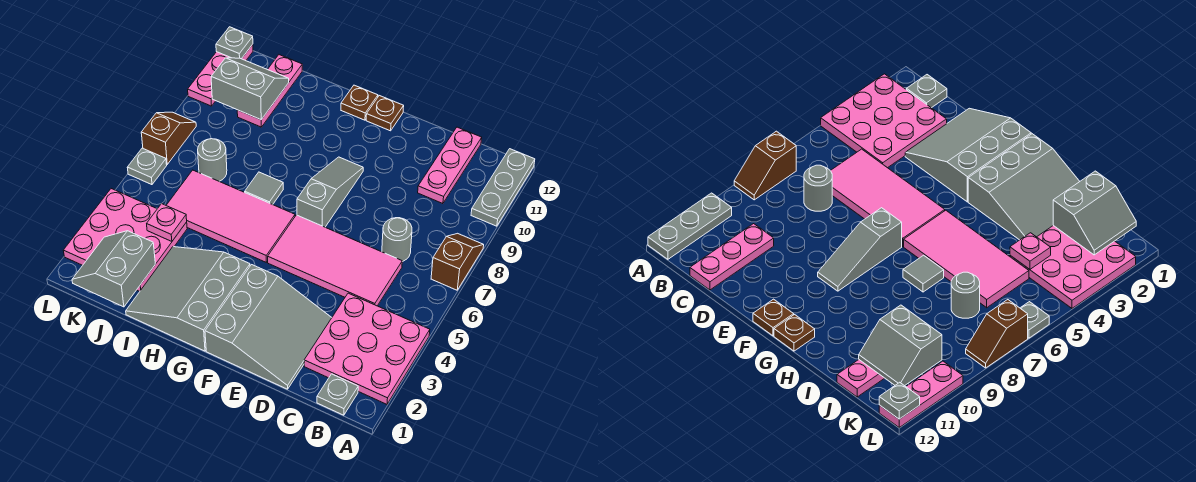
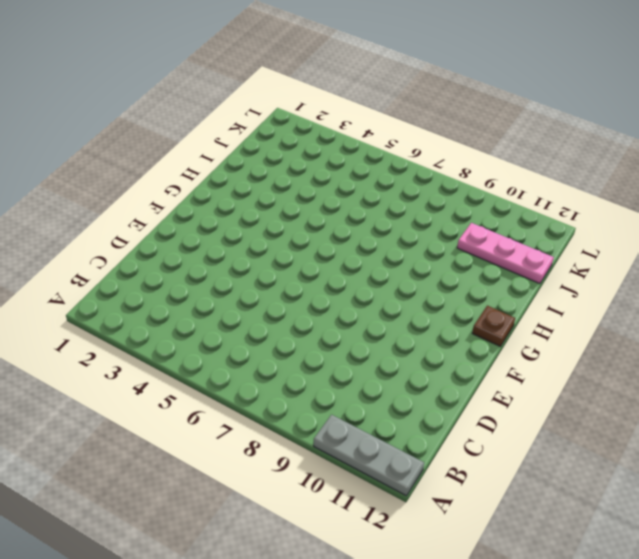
none -> pink 3x3 plate [304,293,430,404]
none -> brown 1x2 slope [431,233,484,290]
none -> grey 1x1 plate [317,374,358,415]

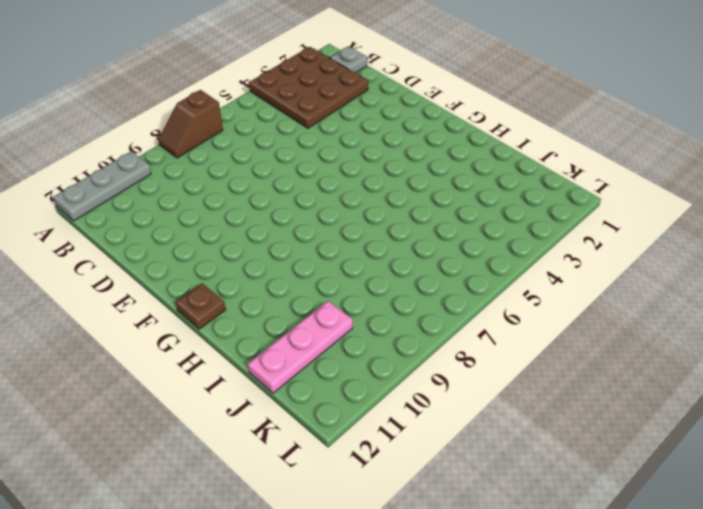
brown 3x3 plate [249,47,368,128] -> pink 3x3 plate [304,293,430,404]
none -> pink 2x4 tile [268,215,402,306]
none -> grey 1x1 round brick [382,218,412,262]
none -> pink 1x3 plate [418,127,482,204]

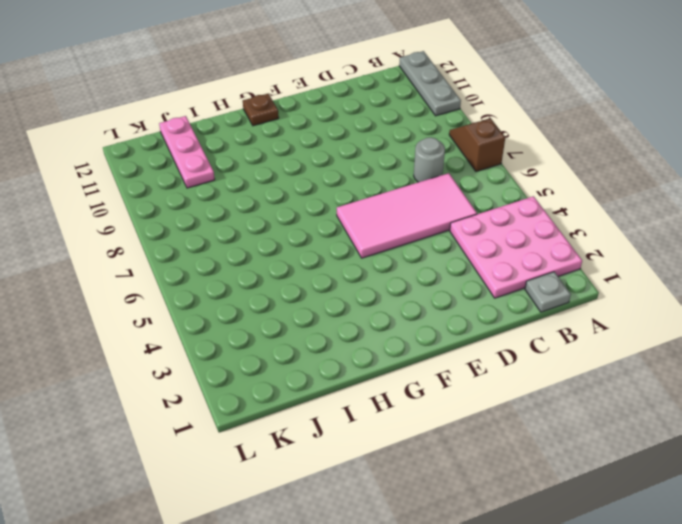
none -> pink 1x3 plate [418,127,482,204]
none -> grey 3x3 slope [205,265,332,389]
none -> grey 1x3 slope [297,157,363,227]

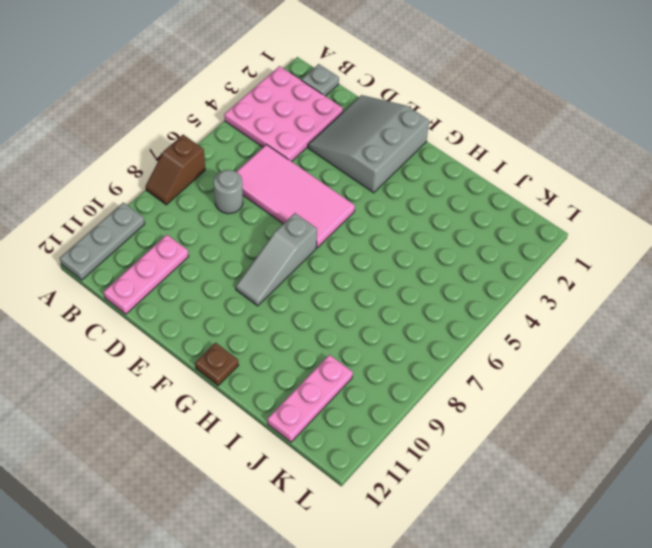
none -> brown 1x1 plate [366,96,404,131]
none -> grey 3x3 slope [126,247,250,351]
none -> pink 2x4 tile [166,170,295,262]

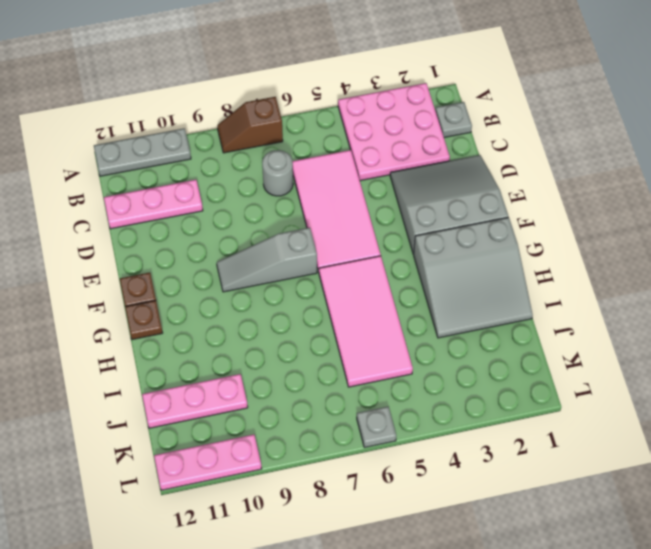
none -> grey 1x1 tile [245,172,283,205]
none -> pink 3x3 plate [63,189,187,291]
none -> grey 1x1 round brick [198,139,227,181]

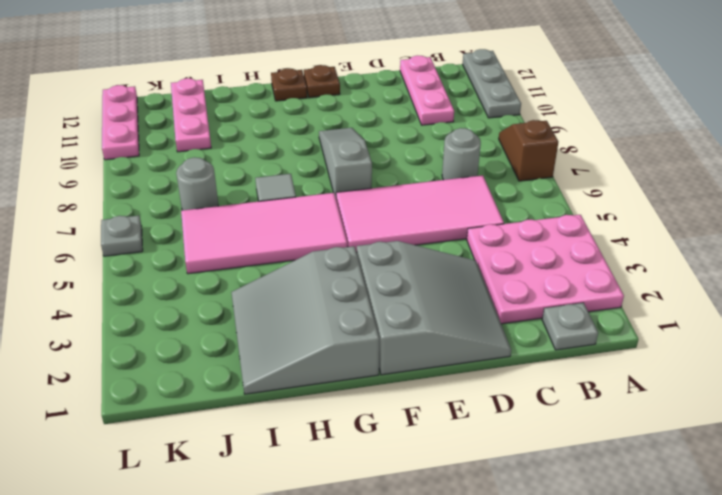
none -> pink 3x3 plate [63,189,187,291]
none -> brown 1x2 slope [141,112,196,164]
none -> grey 2x2 slope [72,231,155,307]

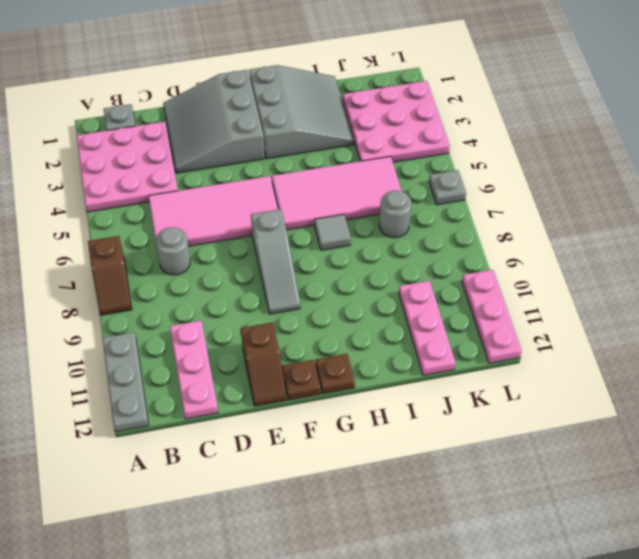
brown 1x2 slope [241,322,287,406] -> brown 1x2 slope moved to [141,112,196,164]
none -> grey 2x2 slope [72,231,155,307]
none -> pink 1x1 plate [147,204,187,241]
none -> grey 2x2 slope [211,58,289,120]

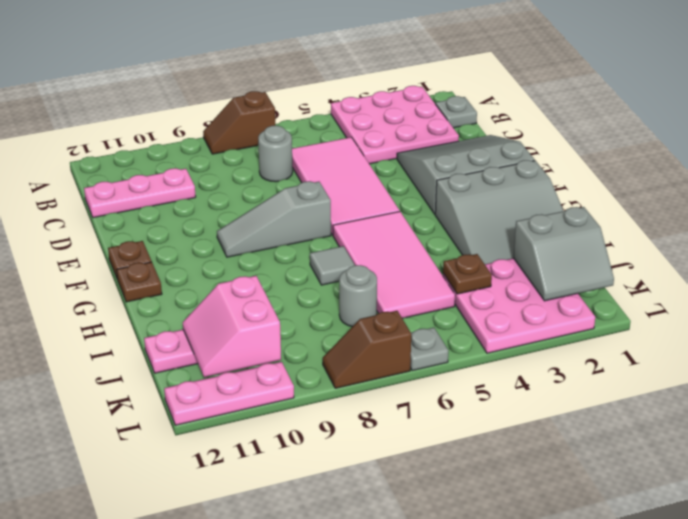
brown 1x1 plate [443,254,492,294] -> pink 1x1 plate [147,204,187,241]
pink 2x2 slope [183,276,281,377] -> grey 2x2 slope [211,58,289,120]
none -> grey 1x3 plate [471,149,535,226]
none -> grey 1x1 plate [216,27,253,59]

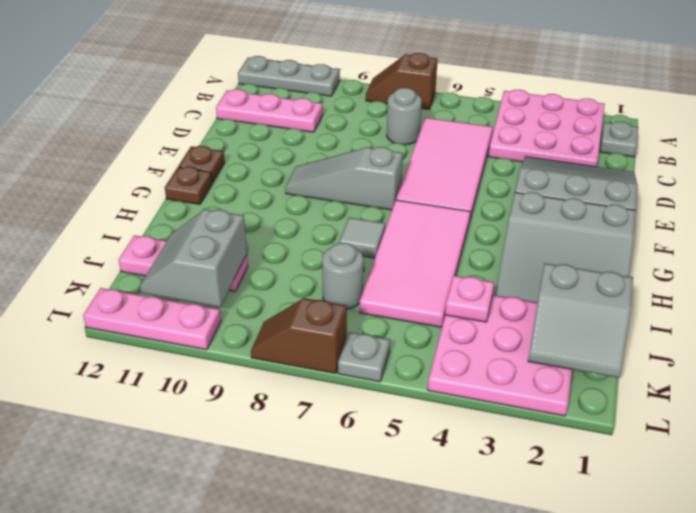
none -> grey 1x1 plate [216,27,253,59]

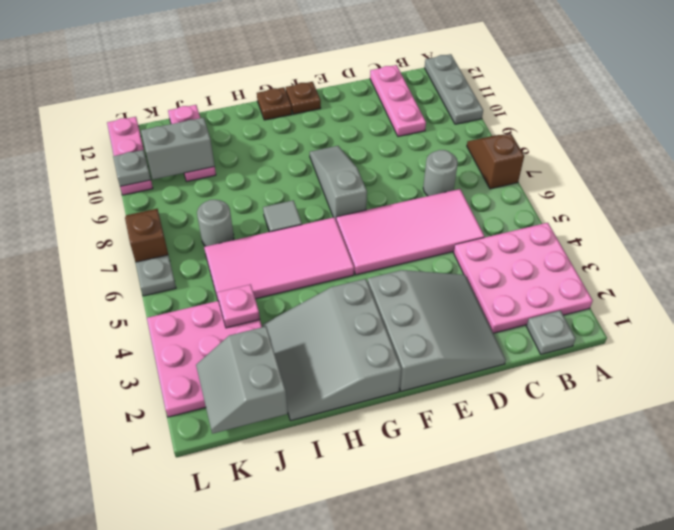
grey 1x1 plate [113,150,151,186] -> grey 1x1 plate moved to [216,27,253,59]

